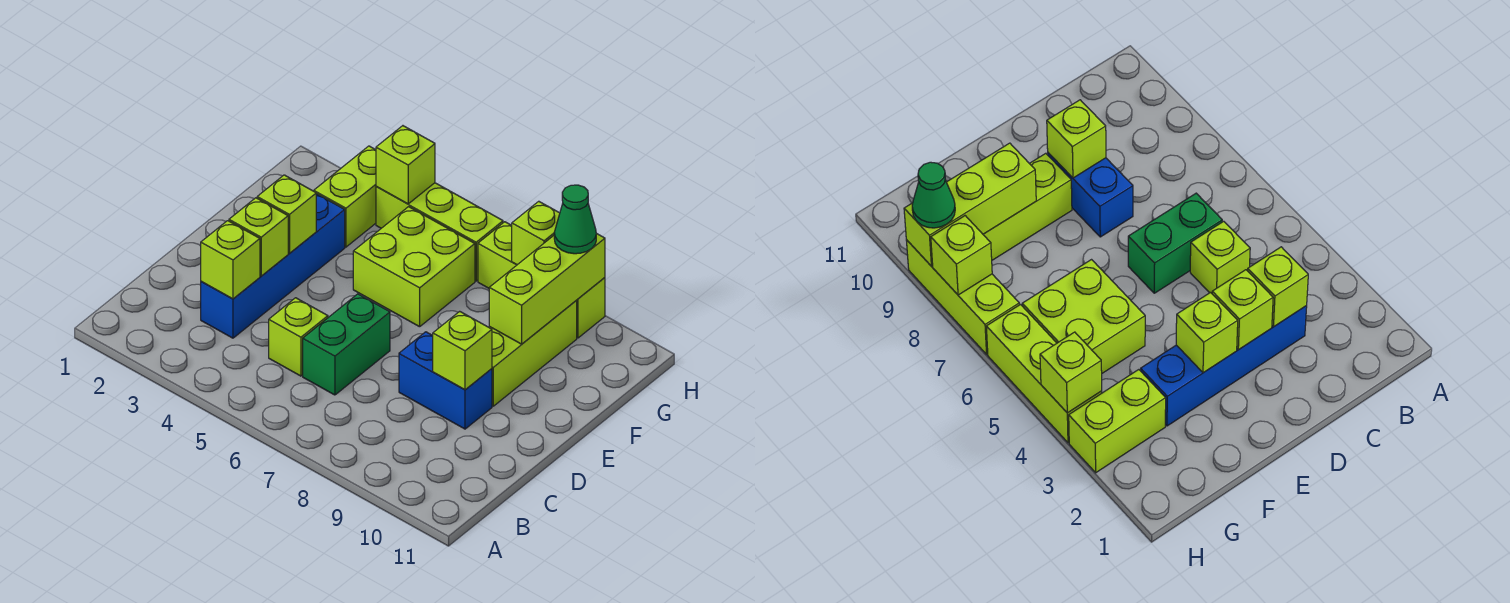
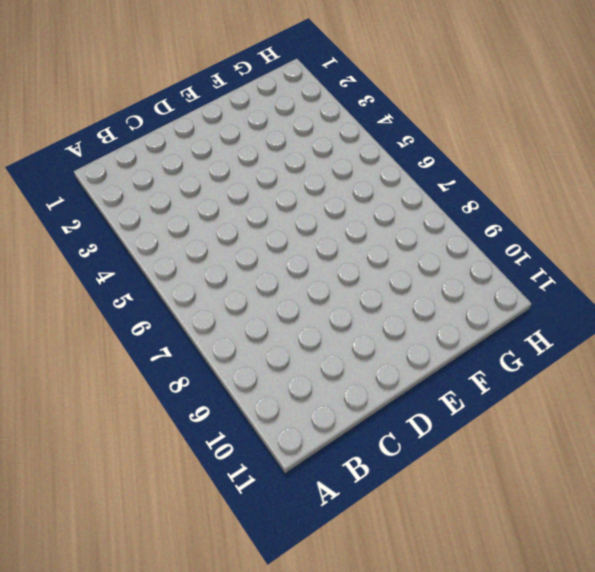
none -> blue 1x4 brick [201,194,345,338]
none -> lime 1x1 brick [269,298,328,376]
none -> green 1x2 brick [303,294,390,395]

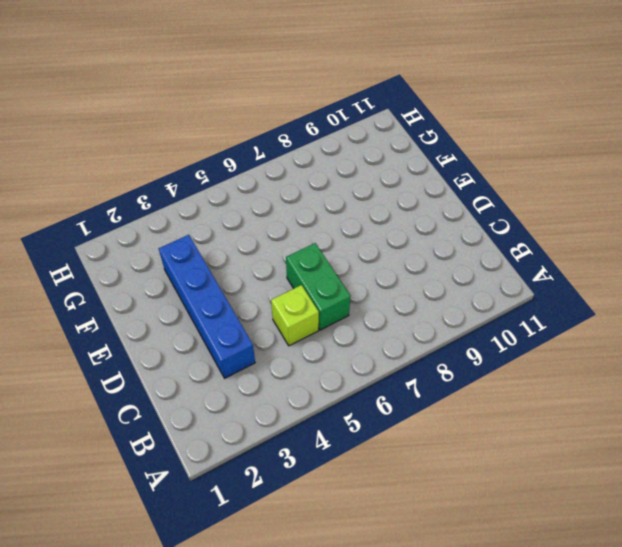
none -> blue 1x2 brick [399,332,492,429]
none -> lime 1x3 brick [489,300,577,406]
none -> lime 2x2 brick [353,207,475,327]

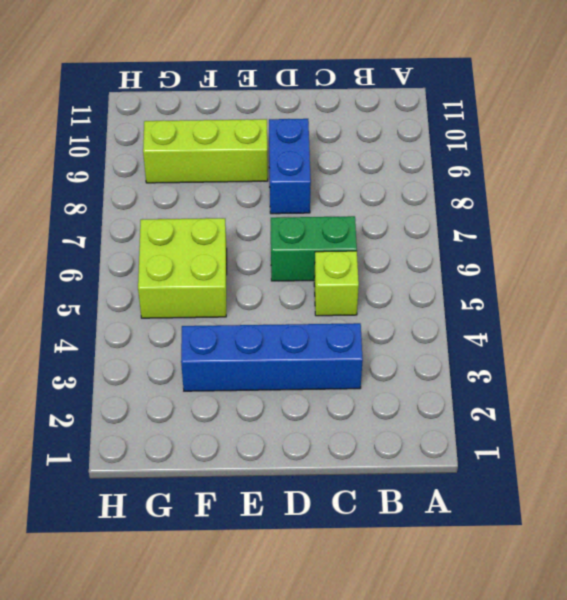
none -> lime 1x2 brick [314,146,376,247]
none -> lime 1x3 brick [376,183,503,281]
none -> lime 1x3 brick [478,222,605,338]

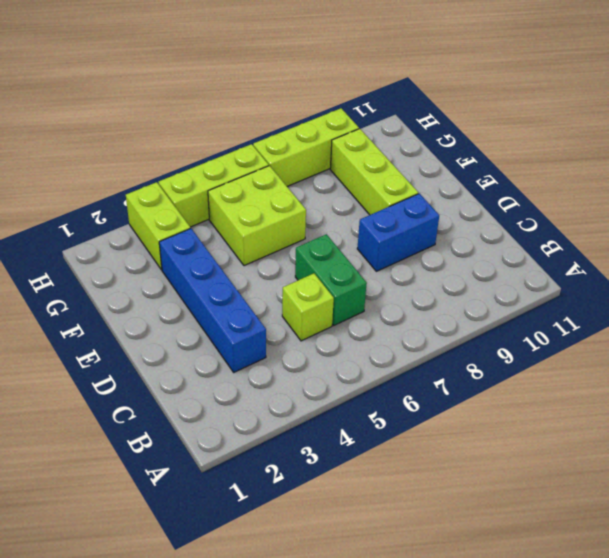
none -> lime 1x1 brick [201,221,260,299]
none -> lime 1x1 brick [229,198,288,276]
none -> lime 1x1 brick [433,311,492,390]

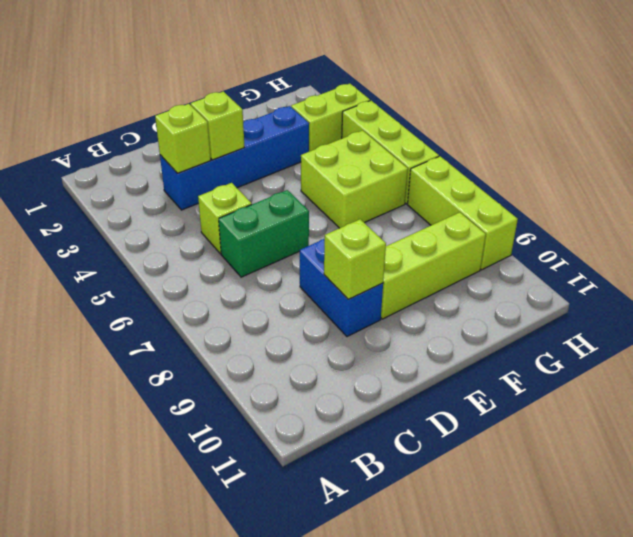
none -> lime 1x1 brick [257,175,316,253]
none -> lime 1x3 brick [489,233,605,344]
none -> lime 1x1 brick [376,126,435,204]

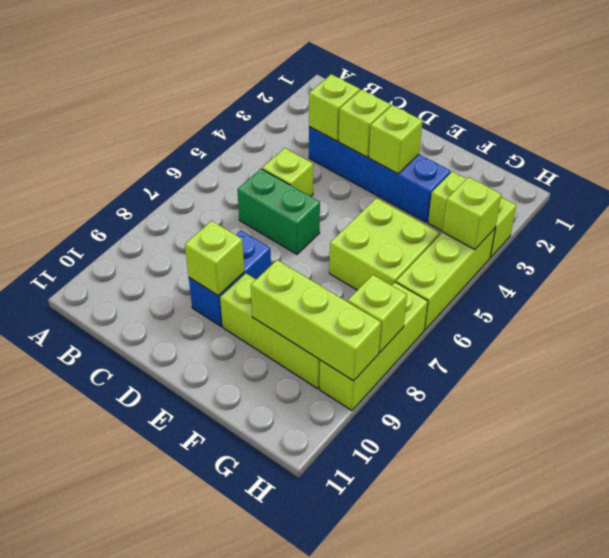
none -> green 1x1 cone [554,185,596,254]

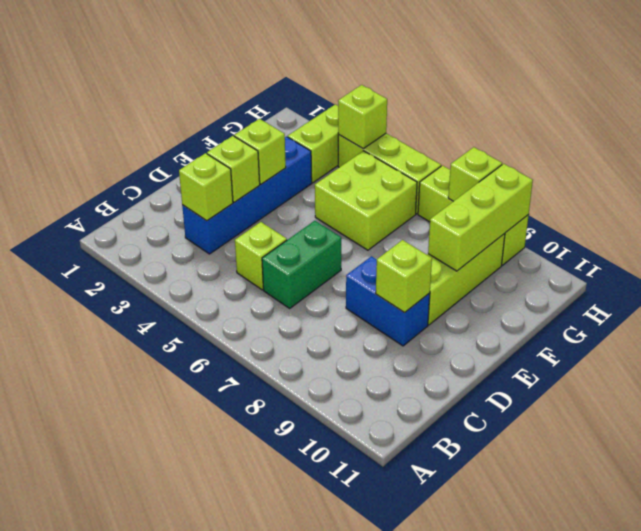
none -> green 1x1 cone [554,185,596,254]

